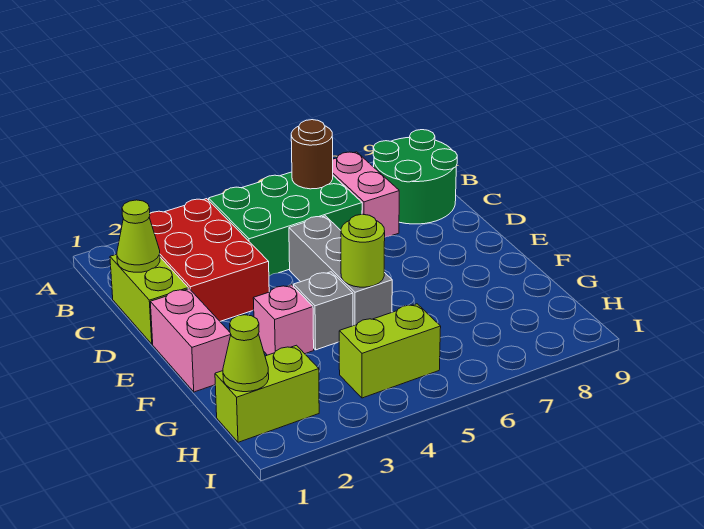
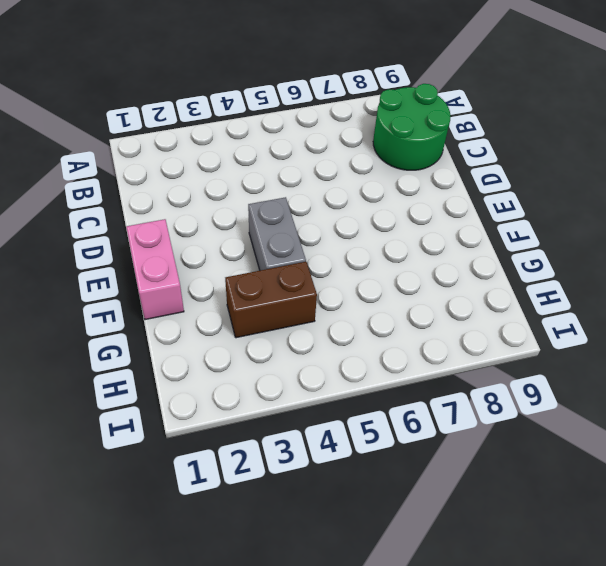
grey 1x2 brick [248,197,306,270] -> grey 1x1 brick [294,272,353,350]
brown 1x2 brick [225,262,317,338] -> none
none -> red 2x3 brick [149,199,269,321]
none -> green 2x3 brick [209,172,362,276]
none -> pink 1x2 brick [333,152,399,237]

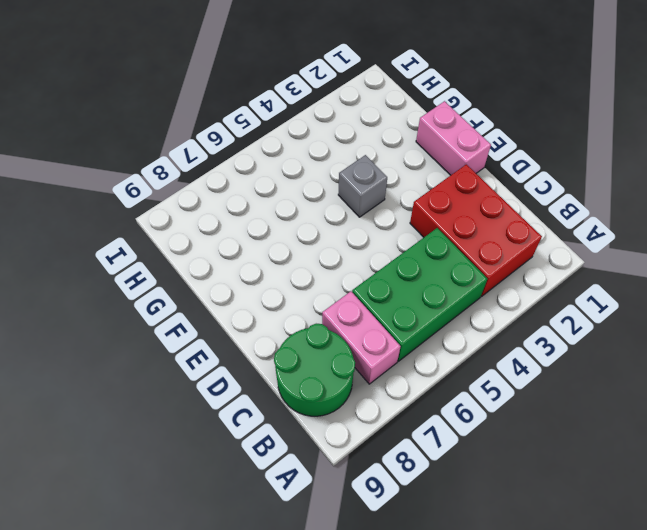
none -> lime 1x2 brick [110,254,188,344]
none -> grey 1x3 brick [289,216,392,326]
none -> pink 1x1 brick [253,285,314,355]

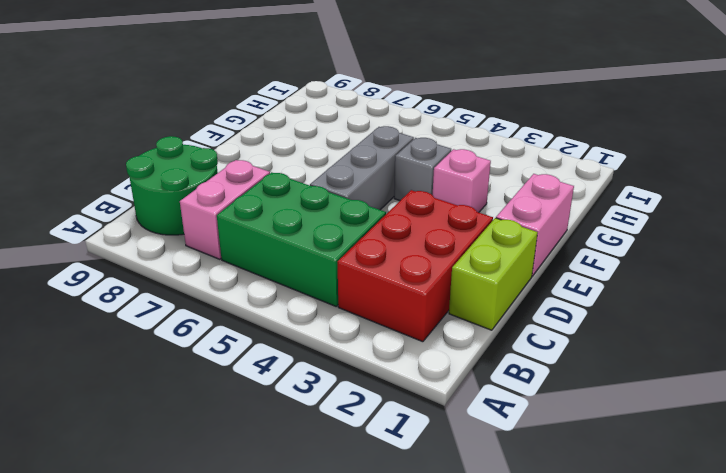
none -> lime 1x2 brick [215,345,319,442]
none -> lime 1x2 brick [339,304,441,398]
none -> brown 1x1 round brick [291,120,333,189]

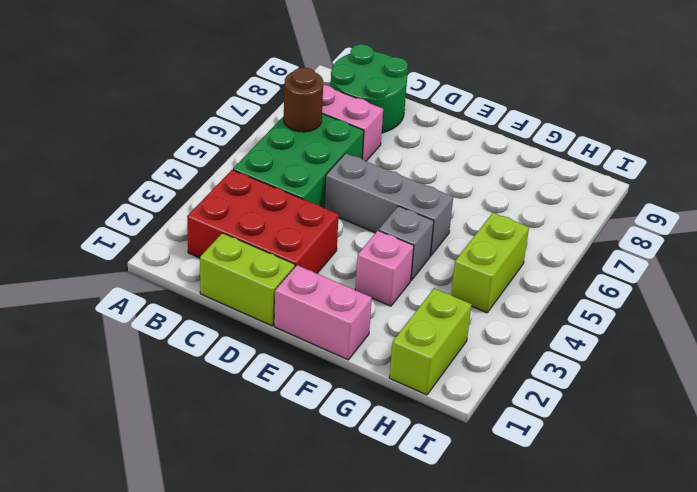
none -> lime 1x1 cone [117,200,160,272]
none -> lime 1x1 round brick [341,214,385,287]
none -> lime 1x1 cone [223,315,269,392]

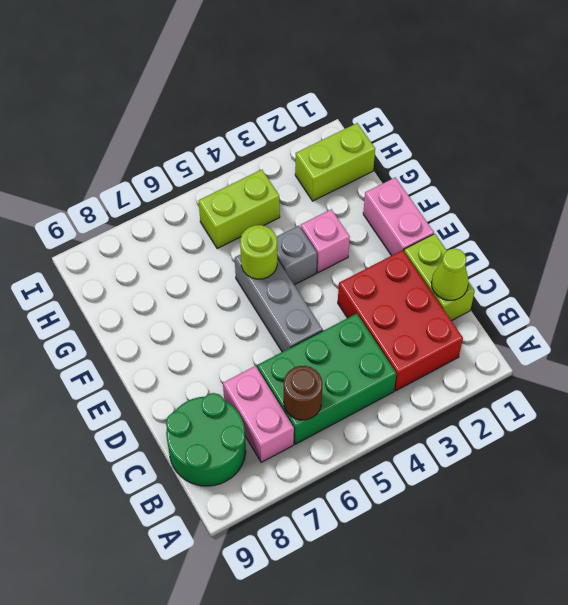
none -> lime 1x1 cone [223,315,269,392]

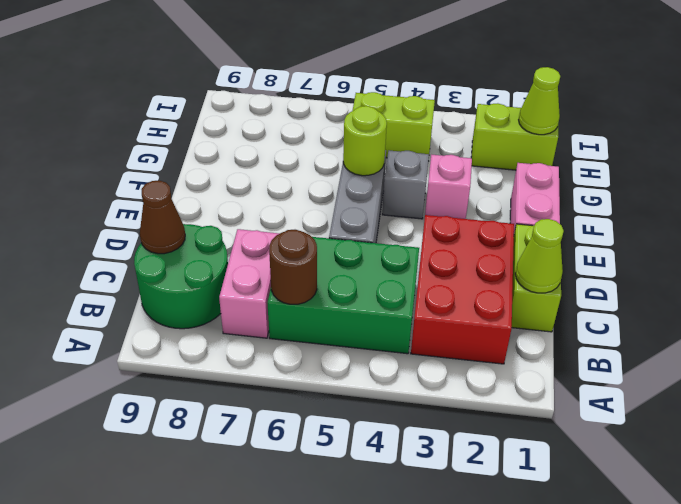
brown 1x1 cone [140,181,185,254] -> none

